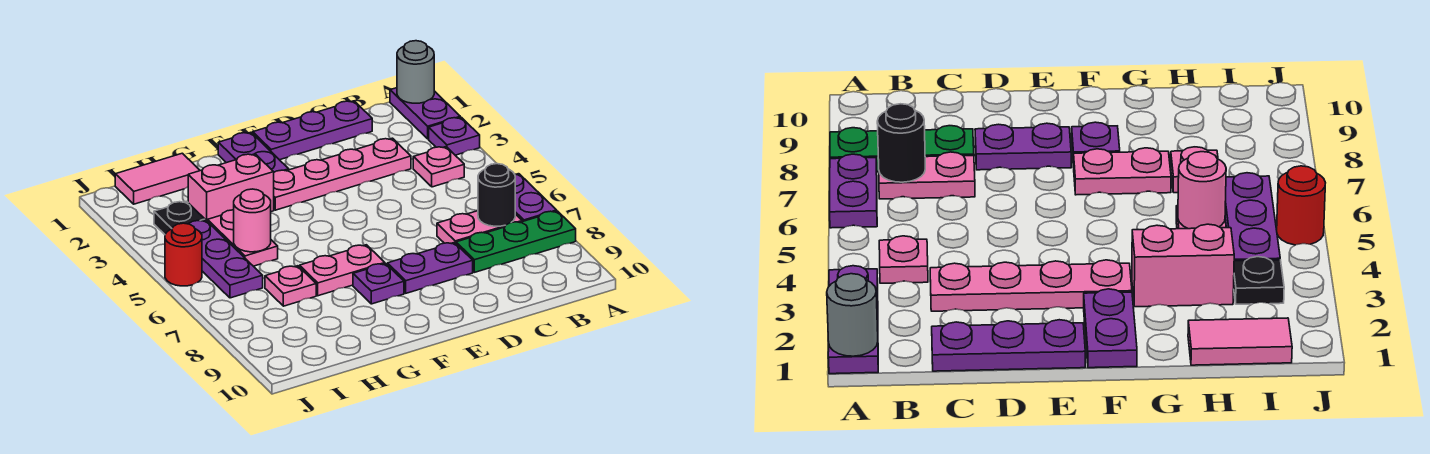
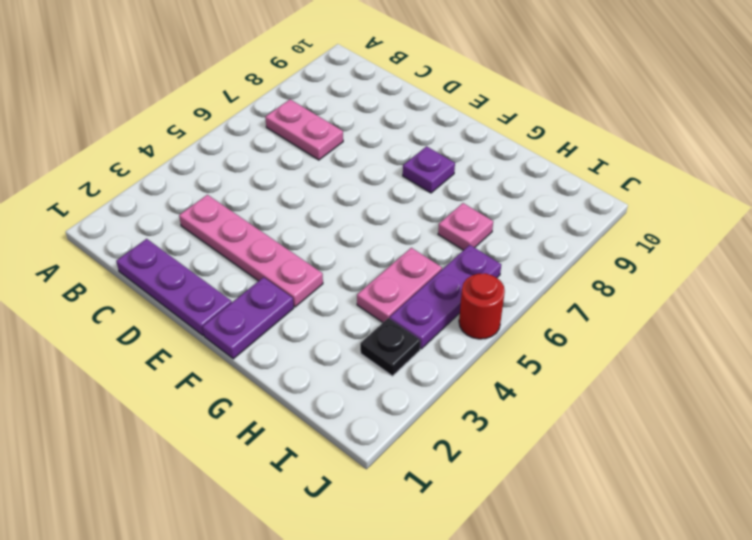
none -> purple 1x2 plate [390,88,460,139]
none -> purple 1x1 plate [429,117,480,155]
none -> purple 1x2 plate [515,174,557,222]

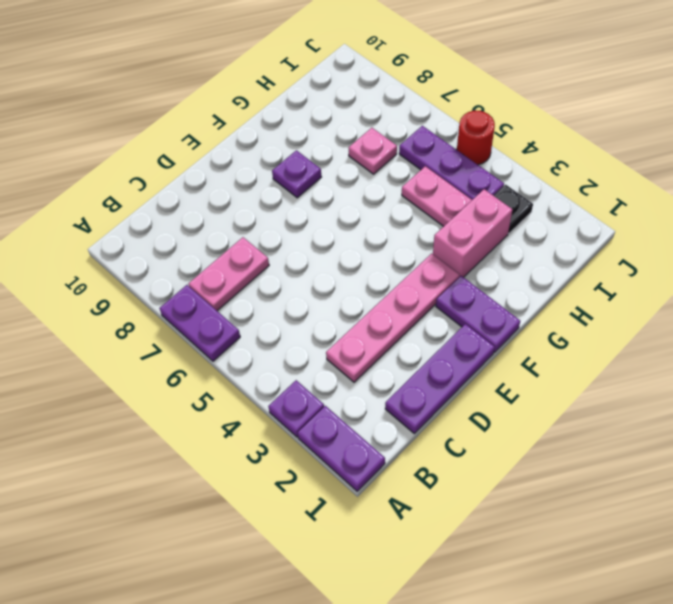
none -> green 1x3 plate [456,211,576,272]
none -> pink 1x1 plate [413,147,464,187]
none -> purple 1x2 plate [387,243,473,293]

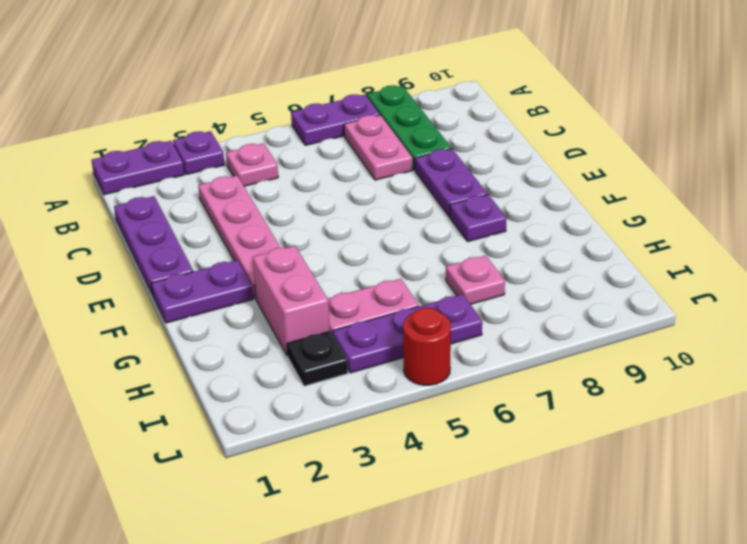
none -> pink 1x2 plate [300,245,385,296]
none -> pink 1x2 tile [115,153,200,204]
none -> grey 1x1 round brick [397,41,434,103]

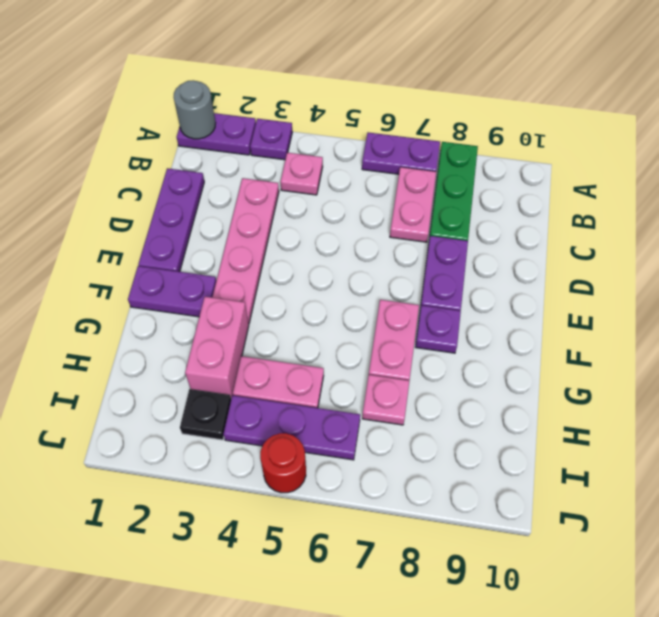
none -> pink 1x2 tile [115,153,200,204]
none -> black 1x1 round brick [478,164,515,226]
none -> pink 1x1 round brick [234,189,271,252]

